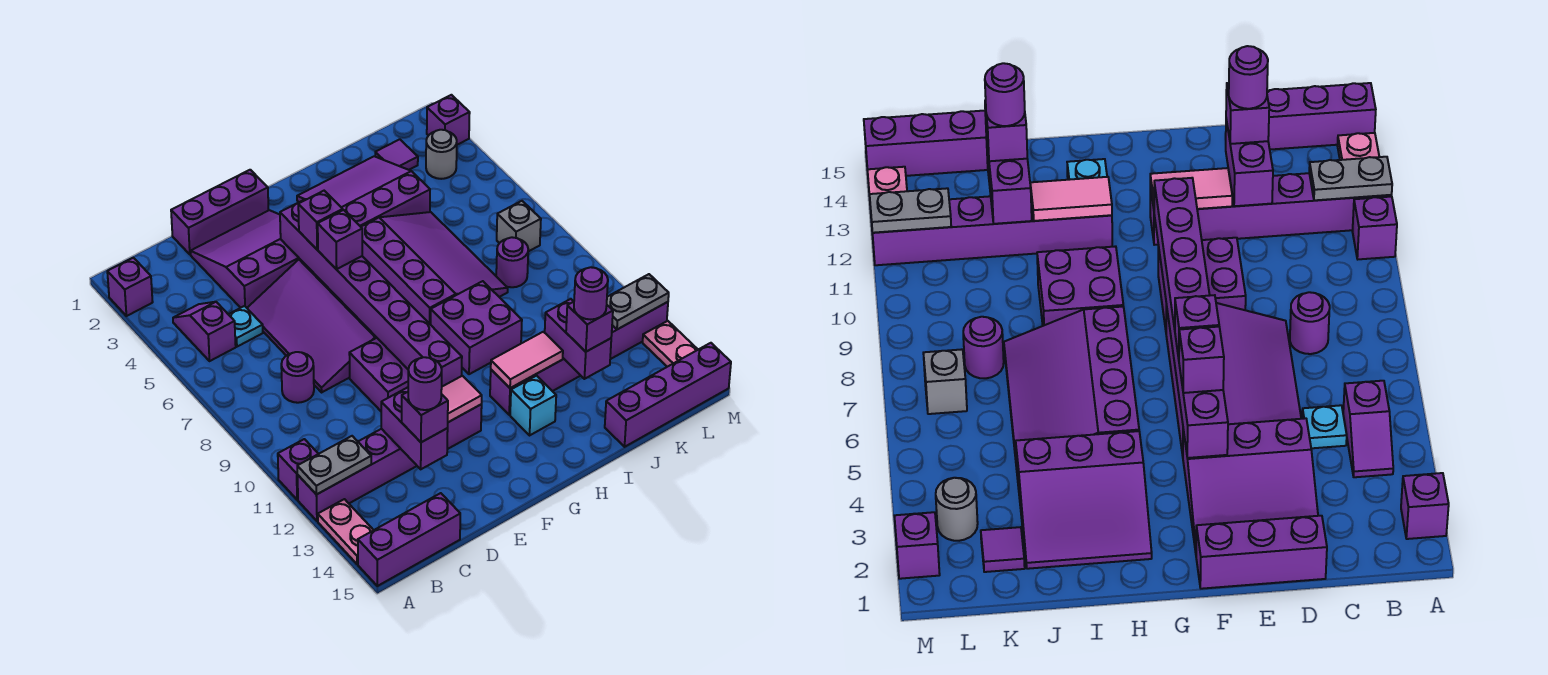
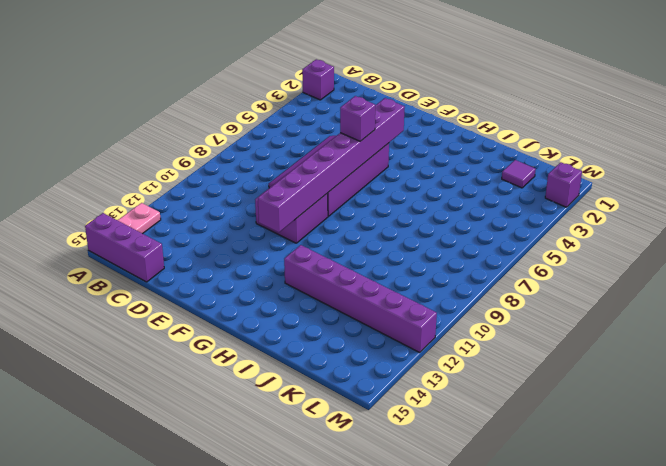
none -> purple 1x1 brick [278,439,318,500]
none -> purple 1x6 brick [298,404,482,521]
none -> purple 1x2 slope [173,302,236,361]
none -> cyan 1x1 plate [228,306,263,347]

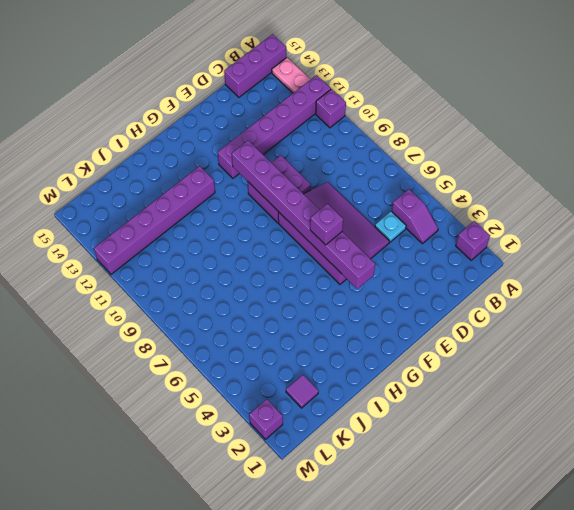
none -> purple 1x1 round brick [281,352,314,403]
none -> purple 1x3 brick [171,170,269,254]
none -> purple 3x3 slope [191,210,299,308]
none -> purple 3x3 slope [297,156,430,227]

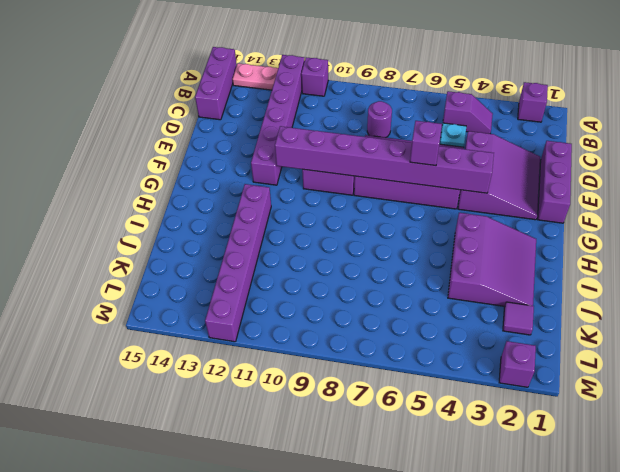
none -> purple 3x4 slope [361,212,508,325]
none -> purple 2x2 brick [431,281,522,374]
none -> cyan 1x1 brick [510,376,556,435]
none -> purple 1x4 brick [605,343,731,447]

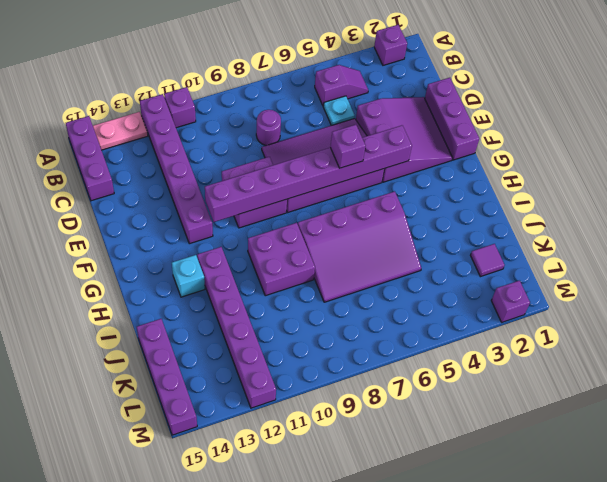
none -> purple 3x3 slope [297,156,430,227]
none -> purple 1x1 round brick [496,237,528,287]
none -> grey 1x1 round brick [426,130,457,179]
none -> grey 1x1 brick [497,201,541,252]

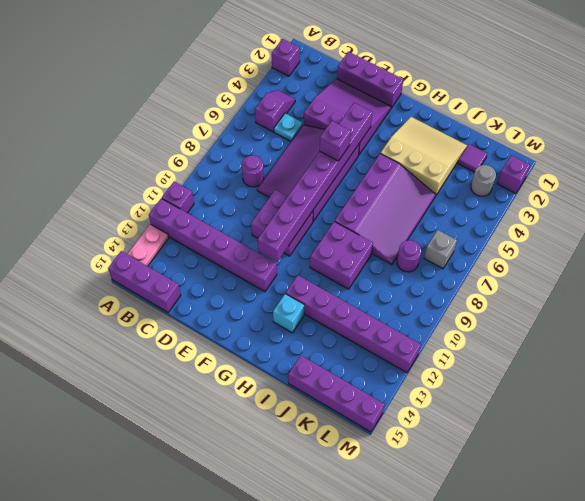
tan 3x3 slope [381,117,467,195] -> purple 3x3 slope [297,156,430,227]
none -> pink 1x2 plate [643,321,698,367]
none -> grey 1x2 plate [297,436,371,495]
none -> purple 1x2 brick [381,387,448,469]
none -> pink 1x2 tile [441,376,482,422]

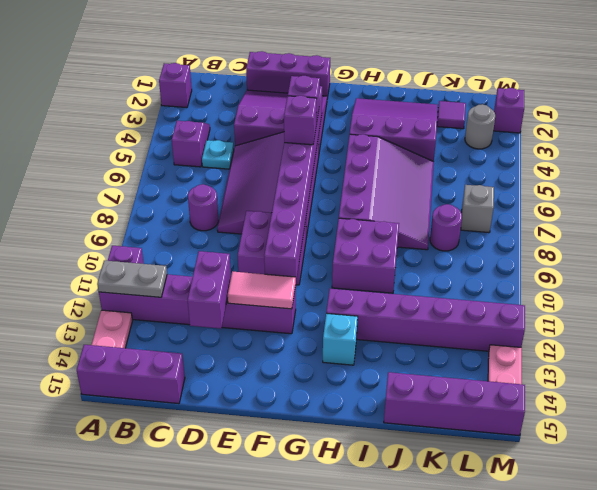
none -> pink 1x2 tile [491,332,563,388]
none -> purple 1x2 brick [545,299,611,379]
none -> grey 1x2 plate [607,274,669,329]
none -> purple 1x1 brick [402,392,448,442]

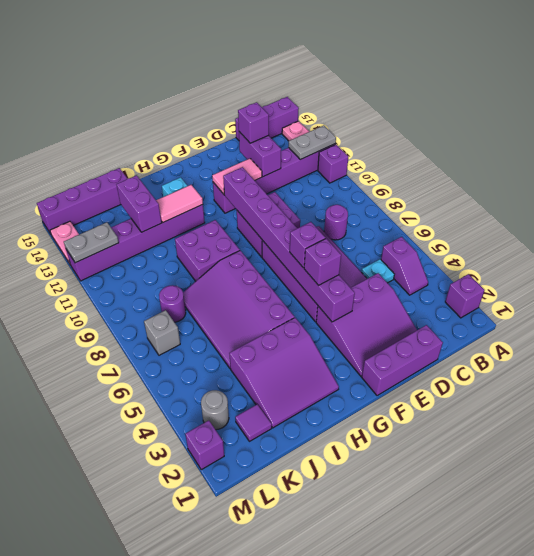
none -> purple 1x1 brick [566,302,613,352]
none -> purple 1x1 round brick [408,357,442,410]
none -> purple 1x1 round brick [574,267,608,320]

